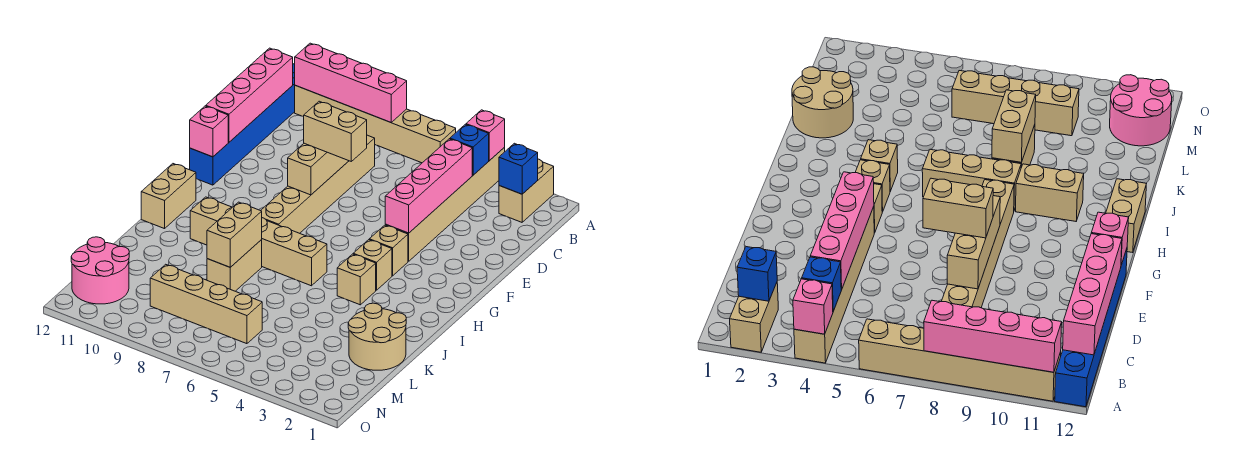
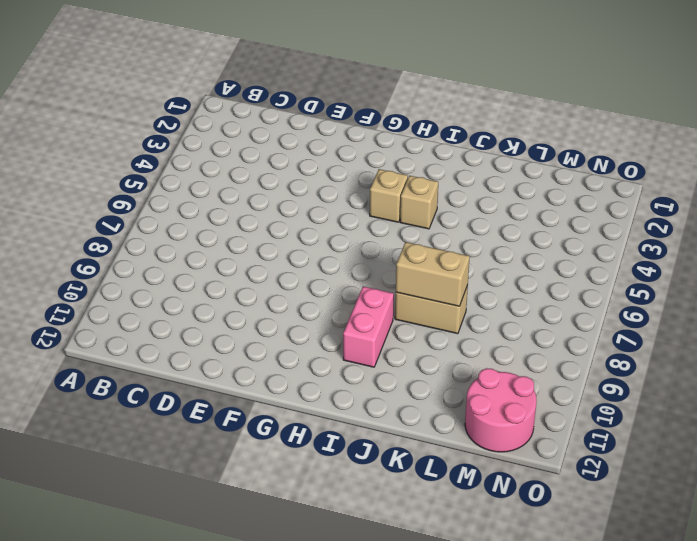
pink 1x2 brick [343,286,394,367] -> tan 1x2 brick [190,197,232,245]
none -> tan 1x2 brick [499,159,554,222]
none -> tan 1x6 brick [386,148,505,261]
none -> tan 1x6 brick [295,85,456,163]

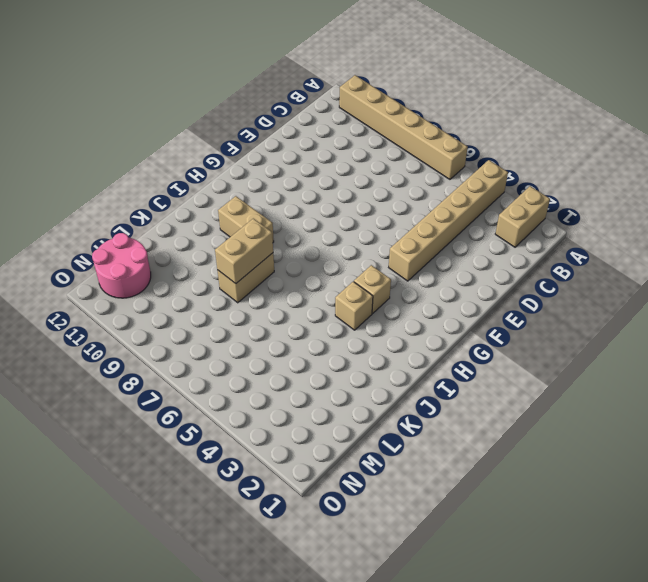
none -> blue 1x6 brick [190,64,295,185]
none -> tan 1x6 brick [261,135,375,233]
none -> tan 1x1 brick [369,225,408,276]

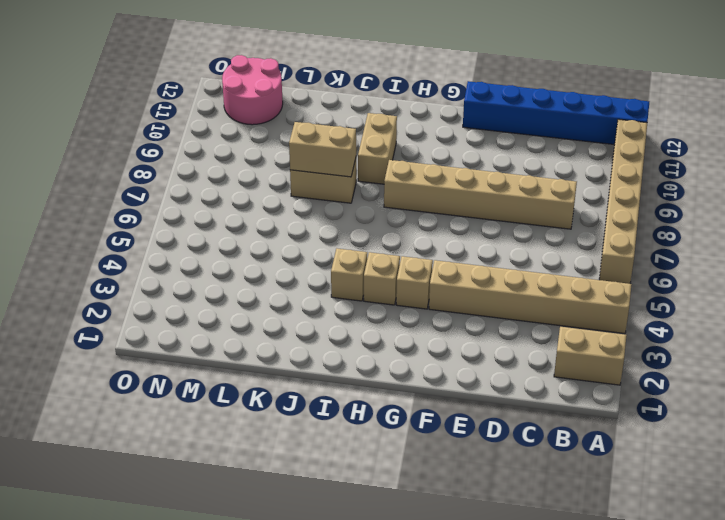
none -> tan 1x2 brick [141,164,196,229]
none -> tan 1x3 brick [261,218,327,286]
none -> tan 2x2 round brick [348,303,406,370]

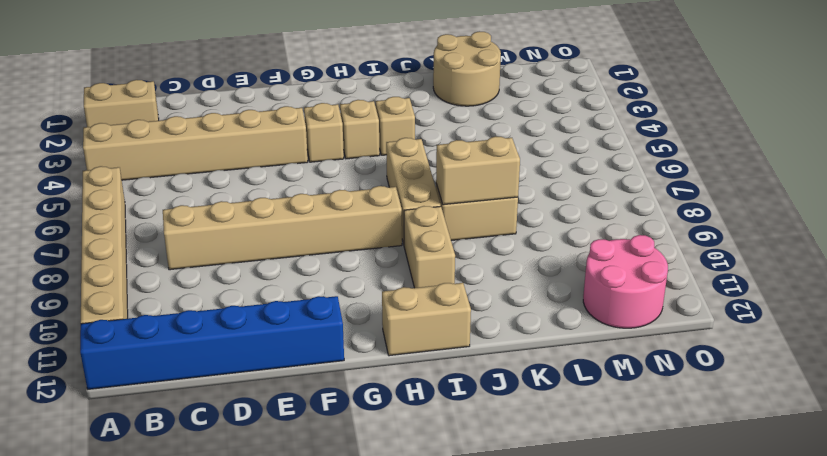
none -> tan 1x4 brick [150,264,262,344]
none -> pink 1x1 brick [466,110,505,161]
none -> pink 1x4 brick [295,43,407,123]

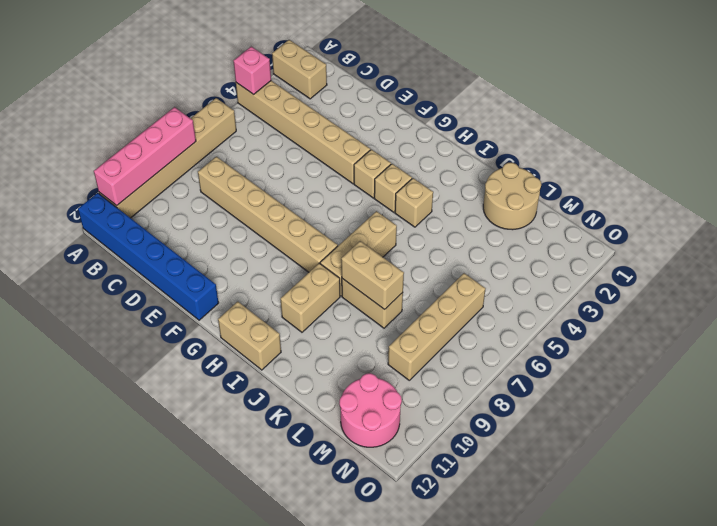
none -> blue 1x1 brick [499,143,538,194]
none -> blue 1x1 brick [450,124,489,175]
none -> pink 1x4 brick [206,48,293,142]

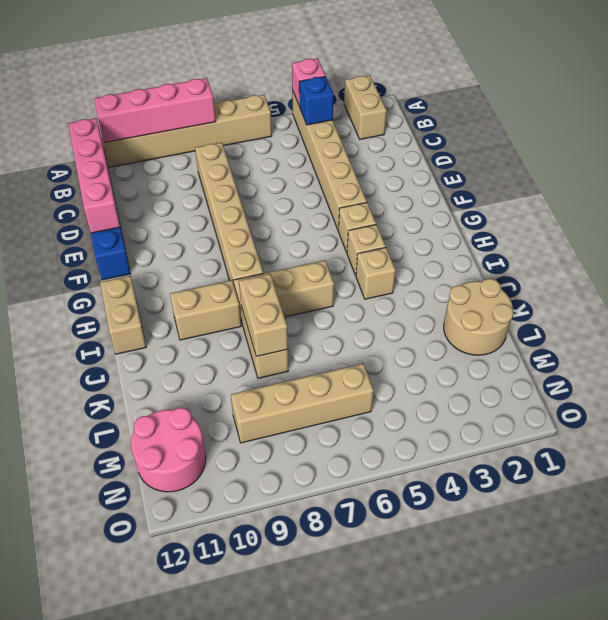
none -> blue 1x1 brick [499,143,538,194]
none -> pink 1x4 brick [385,139,472,233]
none -> tan 1x3 brick [288,143,348,195]

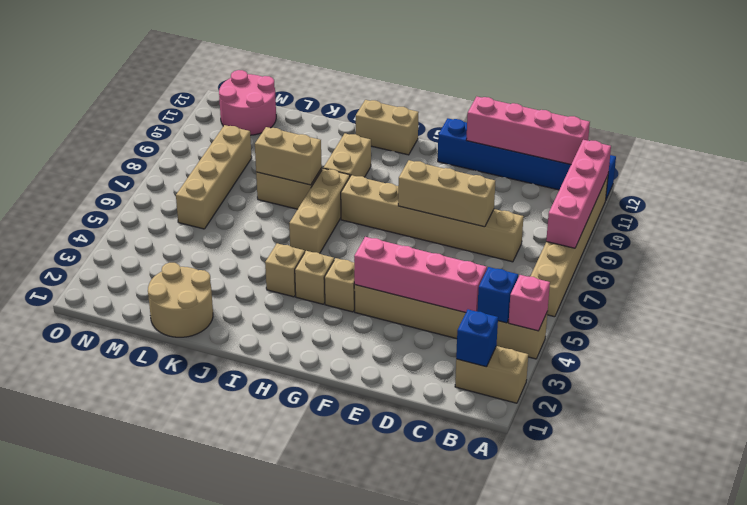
none -> pink 1x1 brick [190,106,228,157]
none -> tan 1x2 brick [304,101,367,161]

